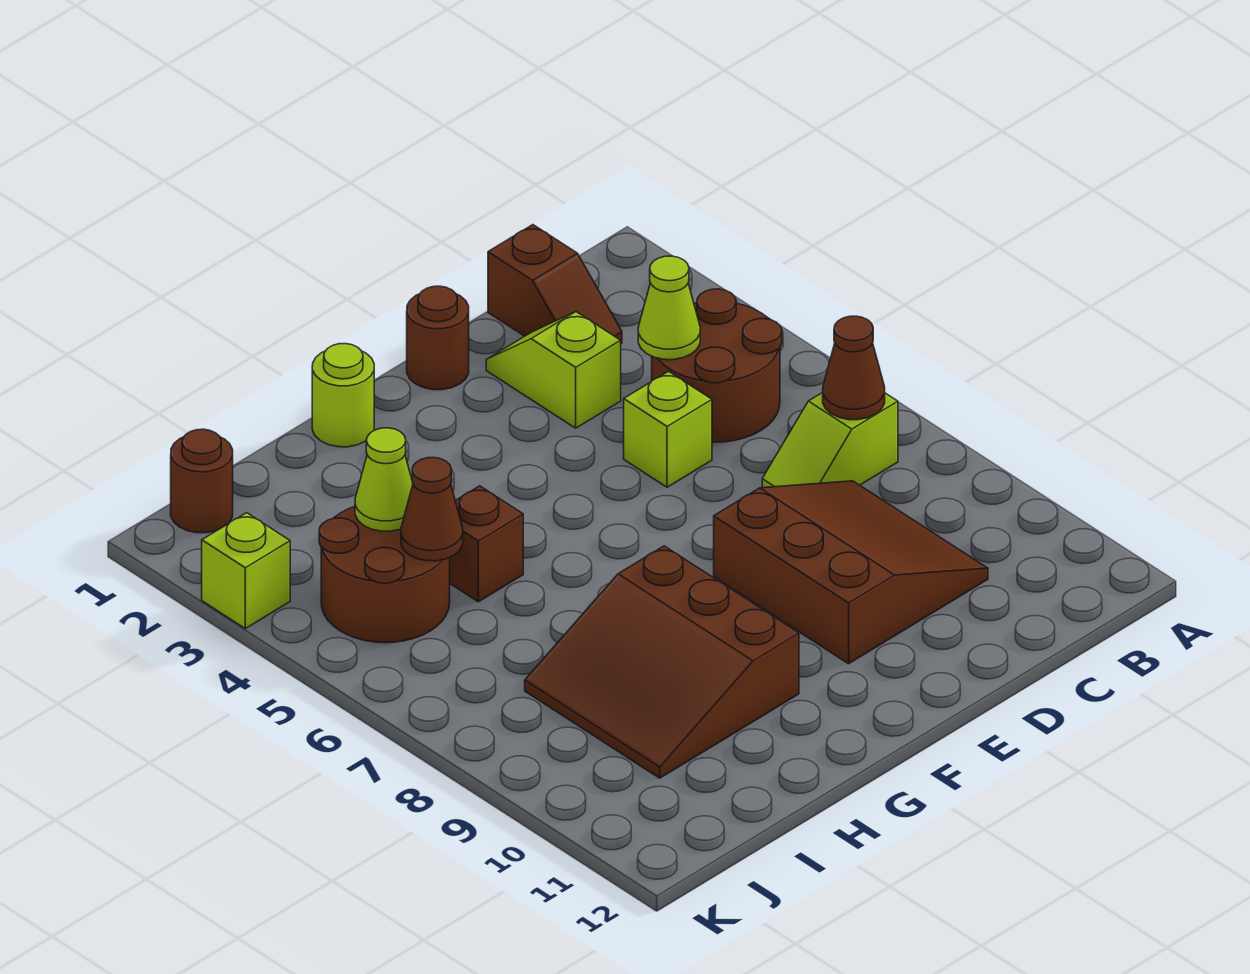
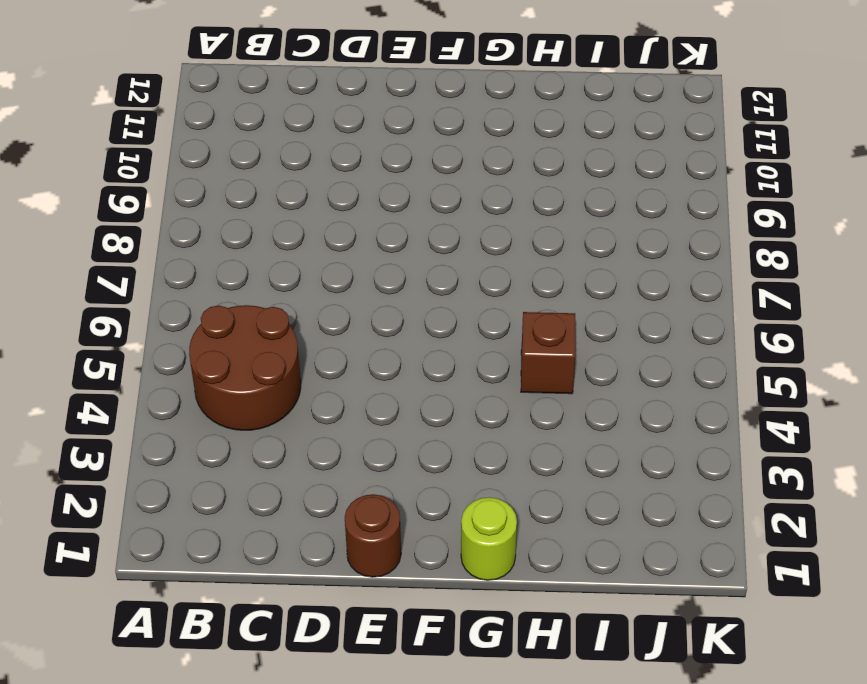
none -> lime 1x2 slope [762,392,898,488]
none -> brown 1x2 slope [488,225,622,343]
none -> brown 3x3 slope [714,481,988,664]

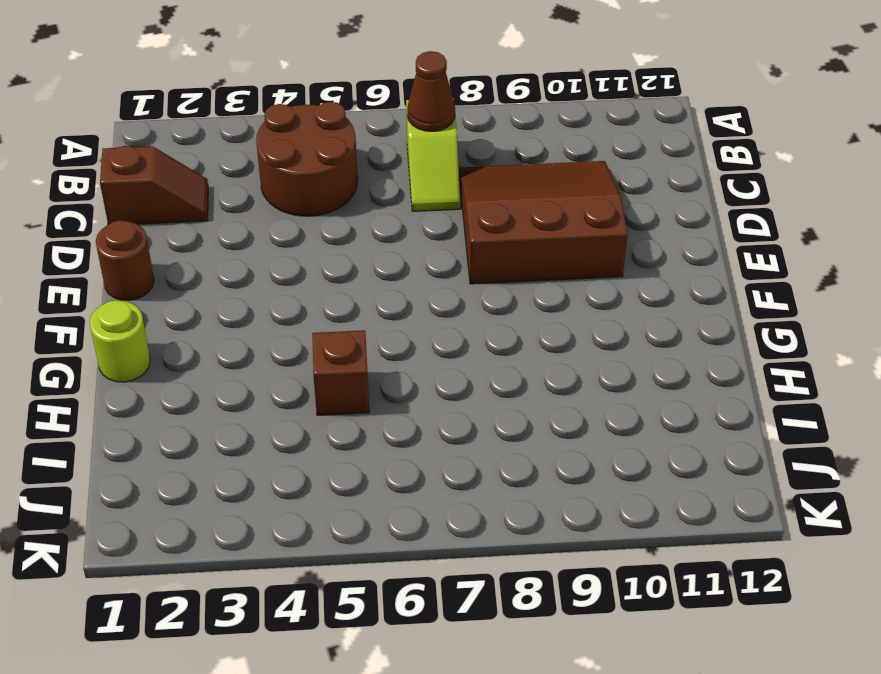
none -> lime 1x2 slope [486,312,621,428]
none -> lime 1x1 brick [624,371,712,487]
none -> brown 3x3 slope [525,546,799,778]

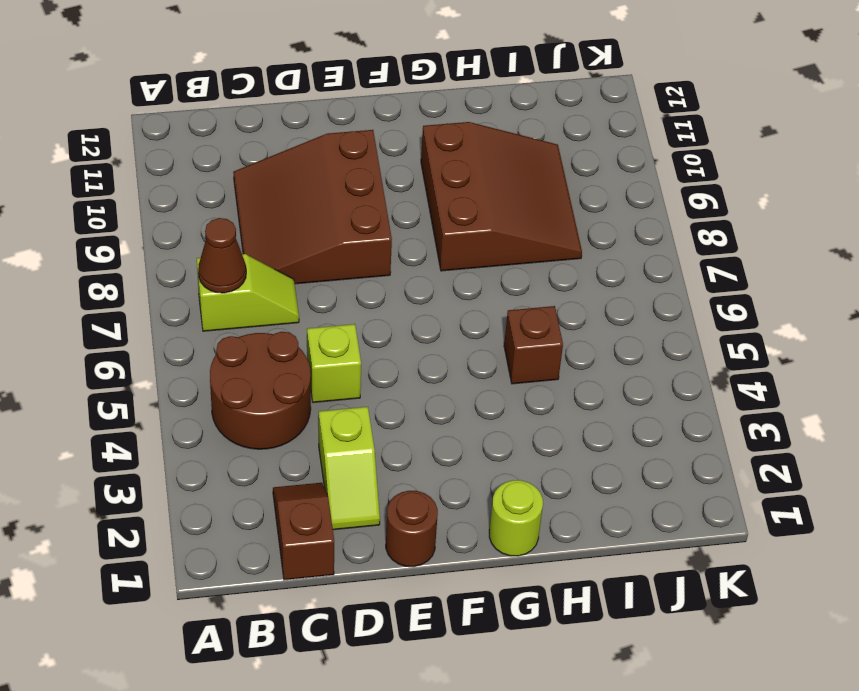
none -> brown 2x2 round brick [319,507,450,643]
none -> brown 1x1 round brick [171,429,233,533]
none -> lime 1x1 brick [202,513,290,628]

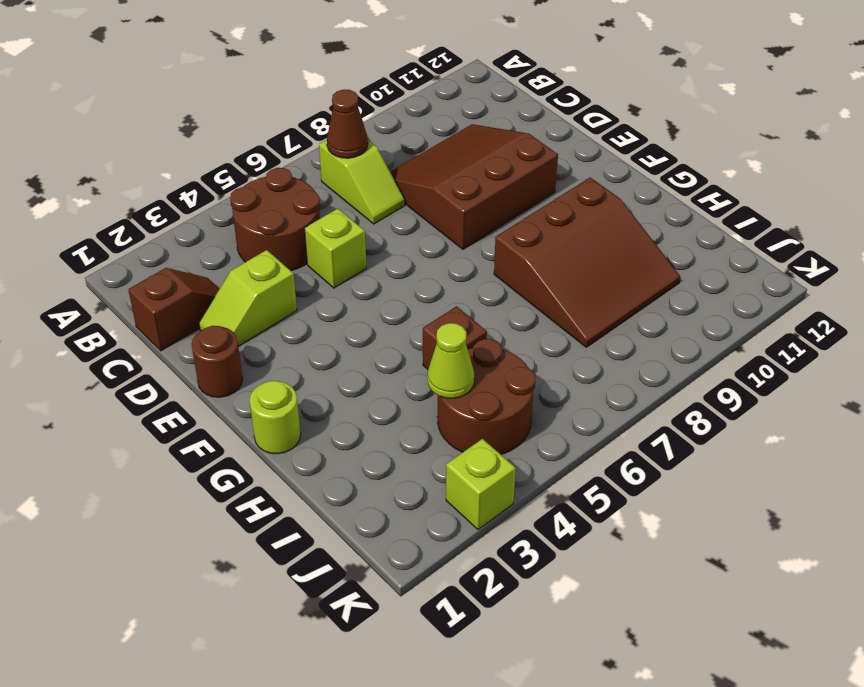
none -> brown 1x1 round brick [171,429,233,533]
none -> lime 1x1 cone [638,256,700,360]
none -> brown 1x1 cone [401,457,463,561]

